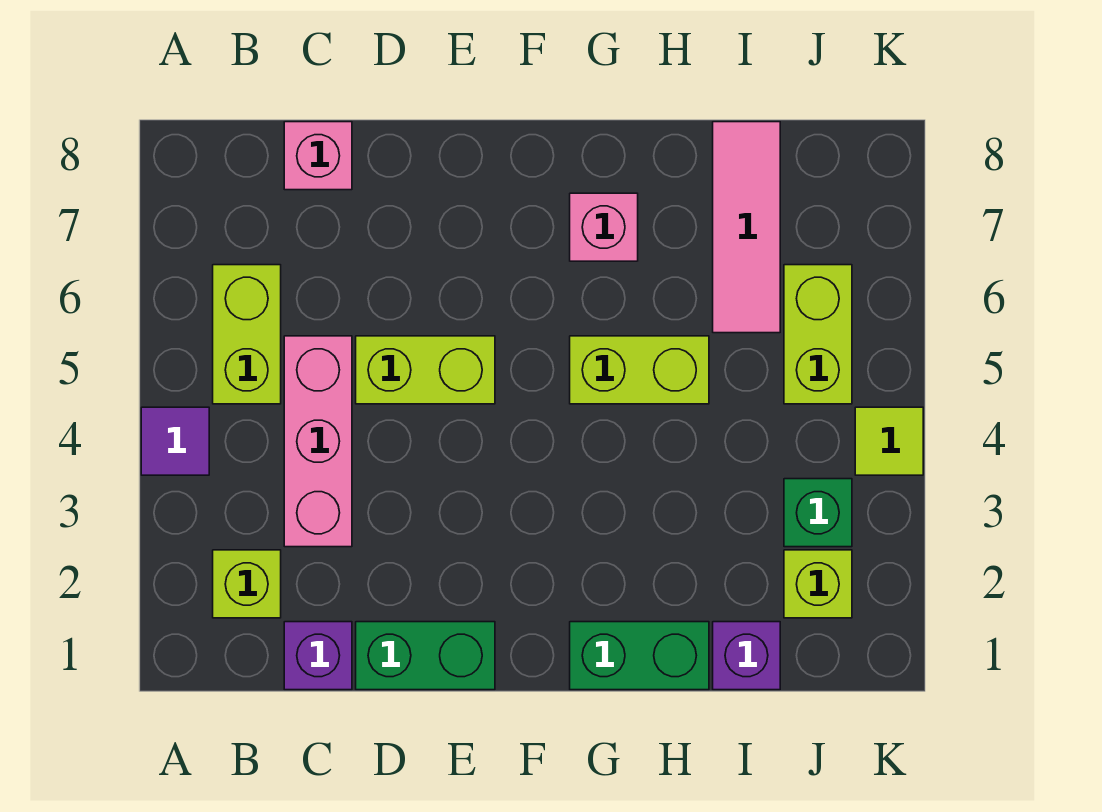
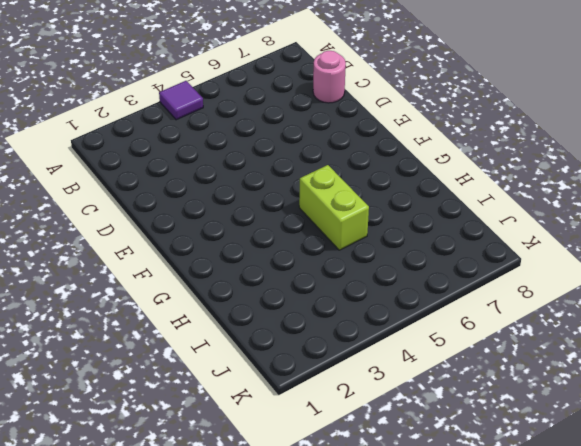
pink 1x1 round brick [313,51,346,103] -> pink 1x1 brick [284,122,352,190]
none -> lime 1x1 brick [213,550,281,618]
none -> lime 1x2 brick [213,265,281,404]
none -> purple 1x1 brick [284,622,352,690]

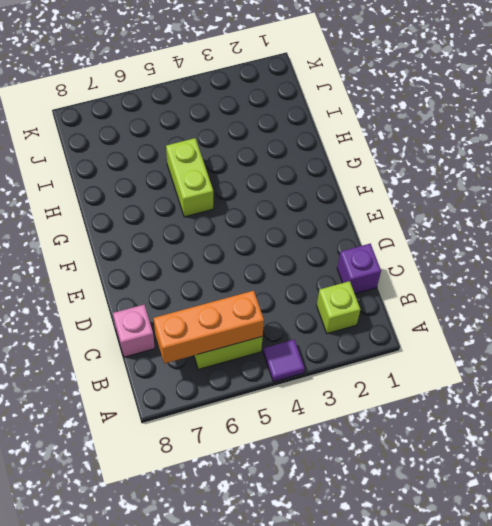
orange 1x3 brick [154,291,264,364] -> none
none -> pink 1x3 brick [284,336,352,547]
none -> green 1x2 brick [356,622,495,690]
none -> lime 1x2 brick [356,336,495,404]

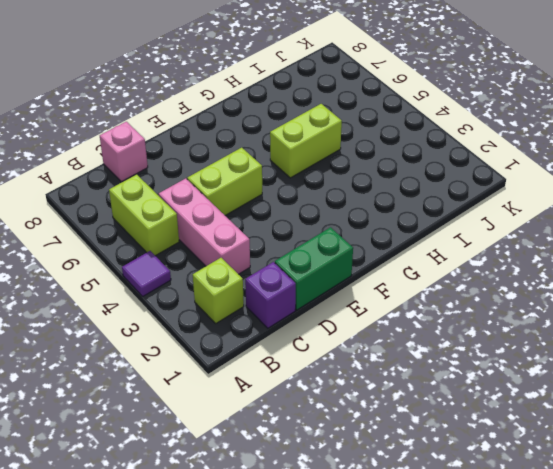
none -> green 1x2 brick [570,622,709,690]
none -> pink 1x1 brick [570,193,638,261]
none -> purple 1x1 brick [713,622,780,690]

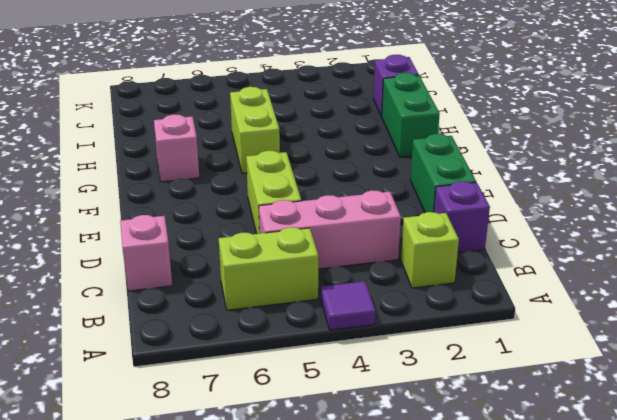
none -> pink 1x3 tile [713,122,780,333]
none -> lime 1x1 brick [784,550,852,618]
none -> green 1x1 brick [784,479,852,547]

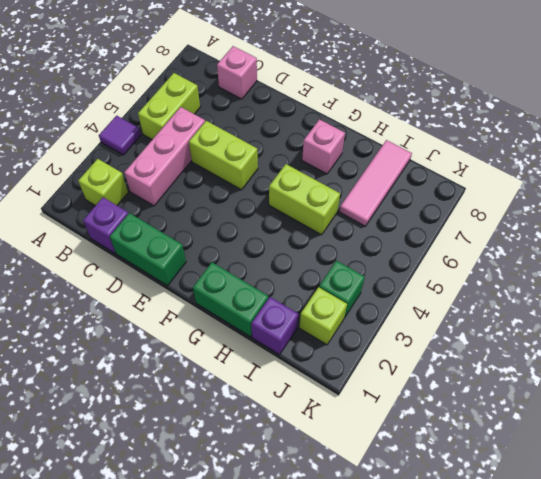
none -> lime 1x2 brick [784,265,852,404]
none -> lime 1x1 tile [855,407,923,475]

